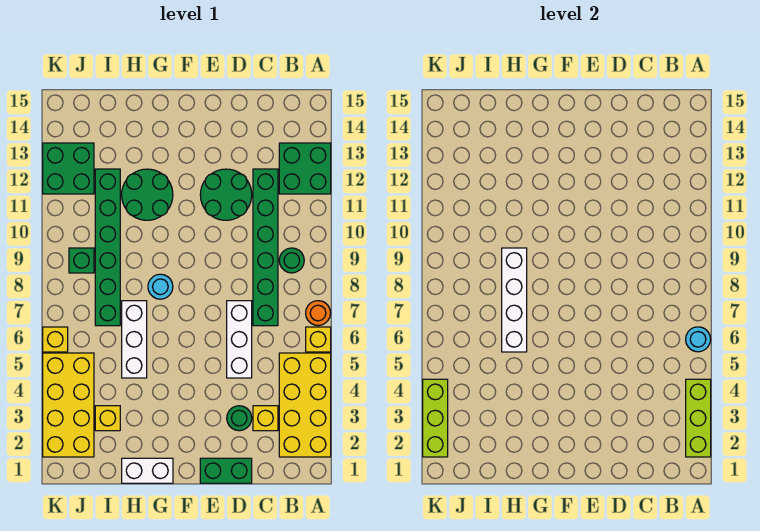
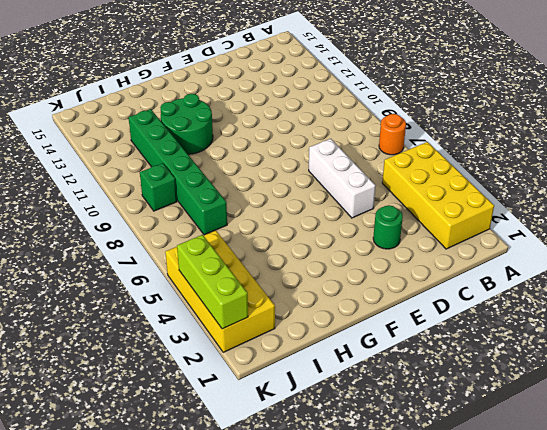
none -> yellow 1x1 brick [306,327,331,352]
none -> green 2x2 brick [279,143,331,194]
none -> green 1x1 round brick [279,248,304,273]

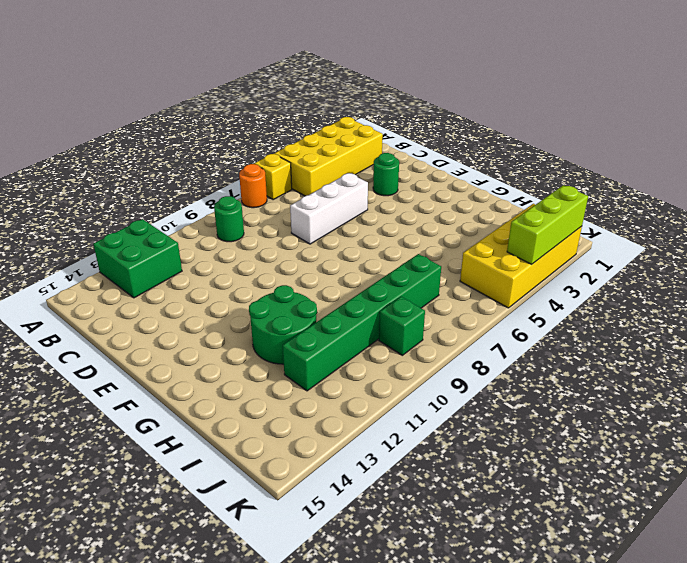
none -> yellow 1x1 brick [253,406,278,431]
none -> green 1x6 brick [253,169,278,326]
none -> green 1x2 brick [200,458,252,483]

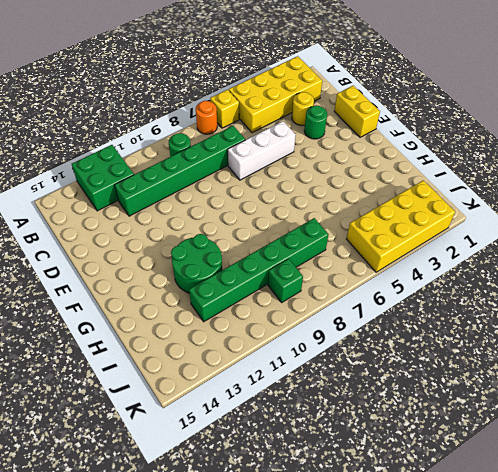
yellow 1x1 round brick [292,92,314,125] -> yellow 1x1 brick [253,406,278,431]
yellow 1x2 brick [334,86,380,137] -> green 1x2 brick [200,458,252,483]
none -> green 2x2 round brick [200,169,252,220]
none -> white 1x2 brick [122,458,173,483]
none -> cyan 1x1 round brick [148,274,173,299]

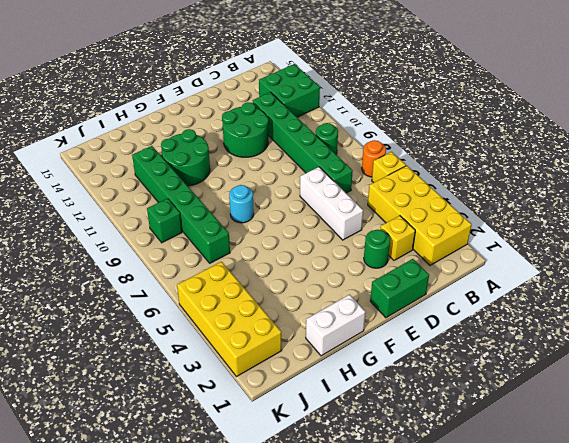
none -> white 1x3 brick [122,301,147,378]
none -> yellow 1x1 brick [95,406,120,431]
none -> green 2x2 brick [43,143,94,194]

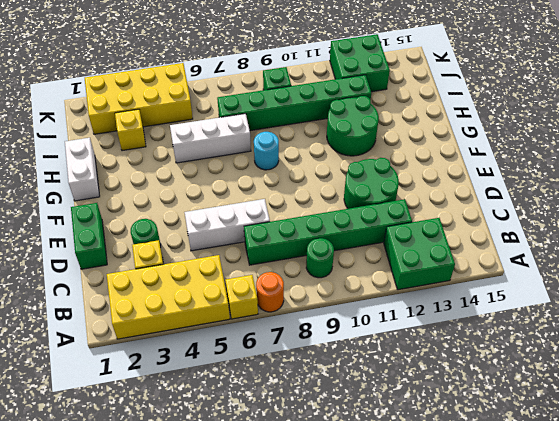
none -> yellow 1x1 brick [43,327,68,352]
none -> lime 1x3 brick [686,379,711,457]
none -> cyan 1x1 round brick [686,327,711,352]

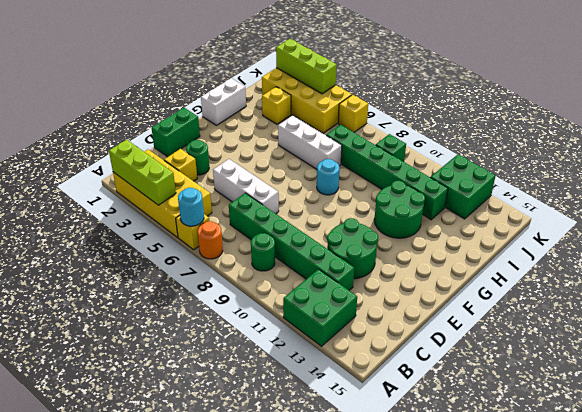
none -> white 1x4 brick [502,248,527,352]

